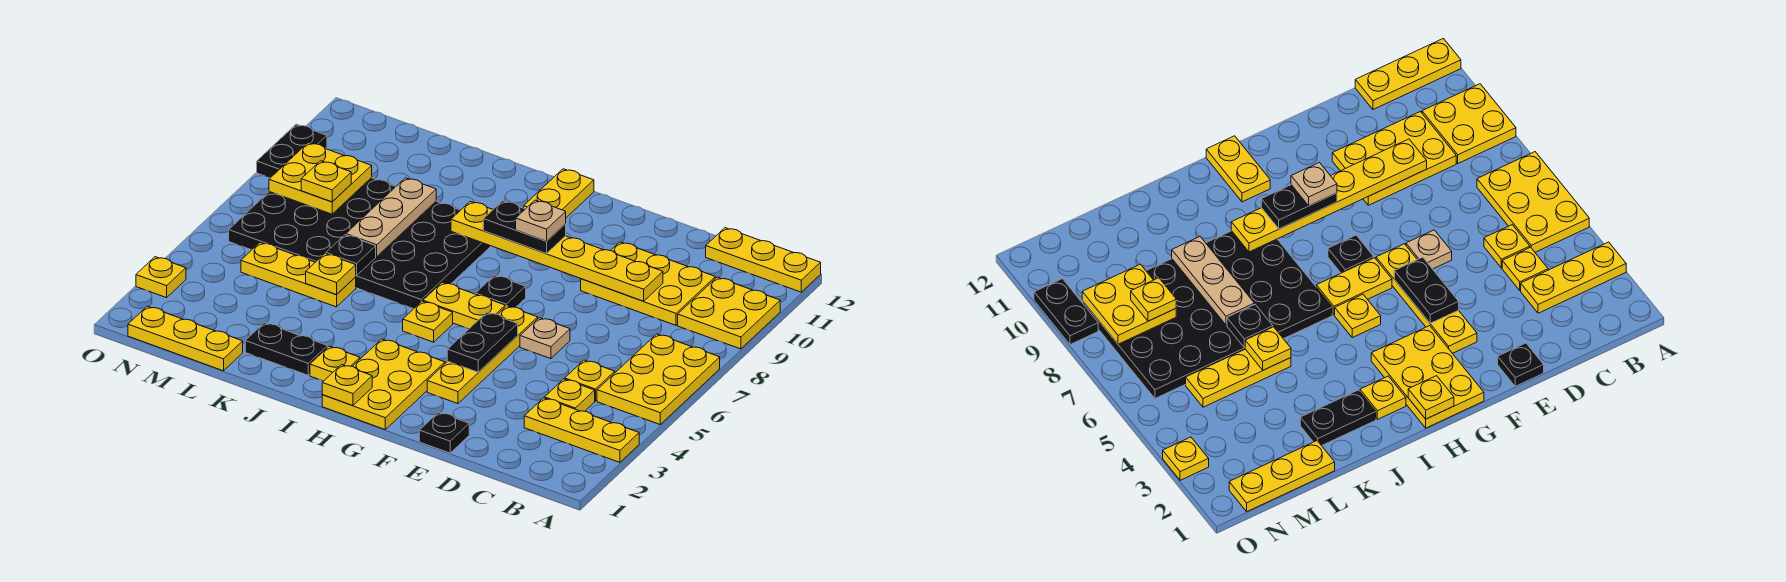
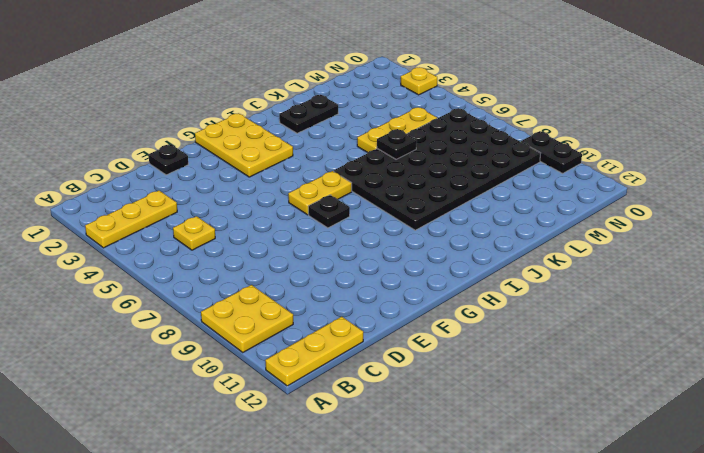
none -> yellow 2x3 plate [597,334,720,424]
none -> yellow 1x1 plate [545,379,595,411]
none -> yellow 2x3 plate [581,242,715,325]
none -> tan 1x1 plate [520,318,570,359]

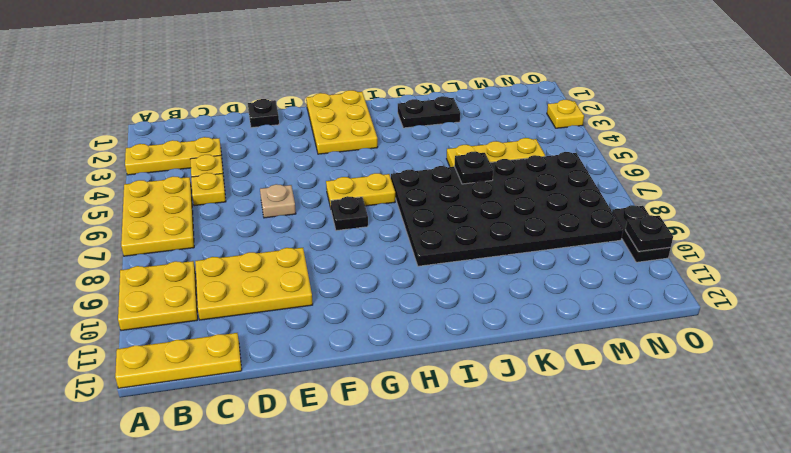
black 1x1 plate [625,215,673,251] -> none
none -> yellow 1x4 plate [427,306,538,404]
none -> yellow 1x1 plate [403,301,453,342]
none -> yellow 1x2 plate [524,169,594,218]
none -> yellow 1x1 plate [310,346,360,381]

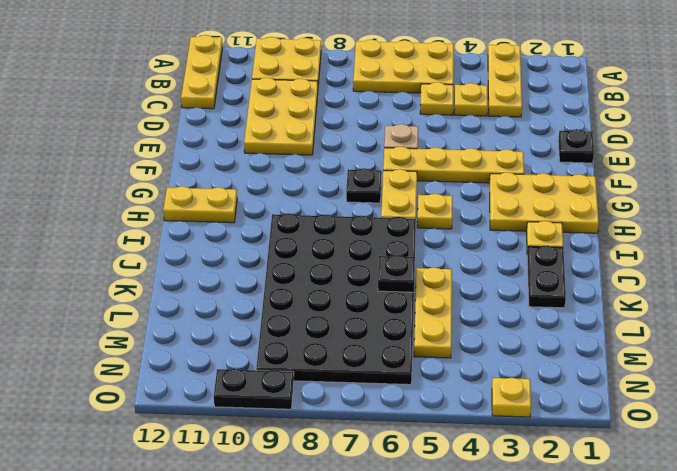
none -> yellow 1x3 plate [128,306,243,371]
none -> yellow 1x6 plate [451,201,663,301]
none -> black 1x2 plate [447,313,518,372]
none -> yellow 1x1 plate [322,365,372,406]

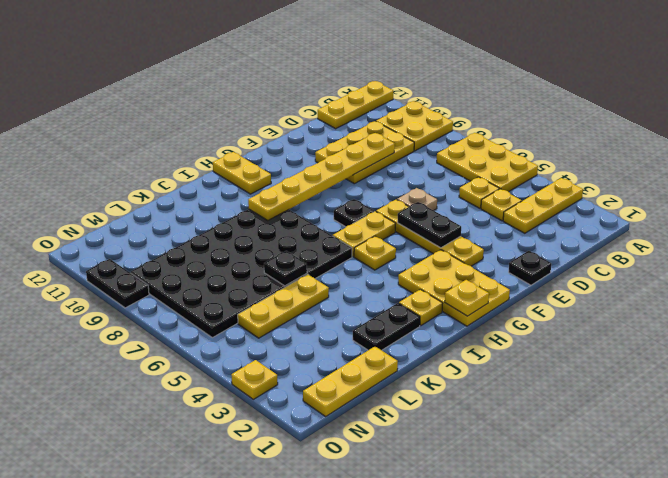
none -> yellow 1x1 plate [306,254,356,295]
none -> tan 1x3 plate [346,178,436,257]
none -> yellow 2x2 plate [269,143,372,214]
none -> black 1x2 plate [483,201,566,254]

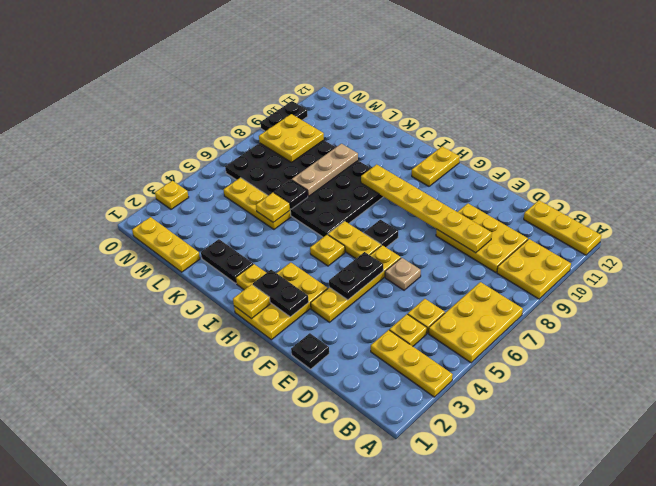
black 1x2 plate [253,270,309,317] -> black 1x2 plate moved to [483,201,566,254]
none -> yellow 1x1 plate [301,161,351,202]
none -> tan 1x1 plate [516,200,566,241]

